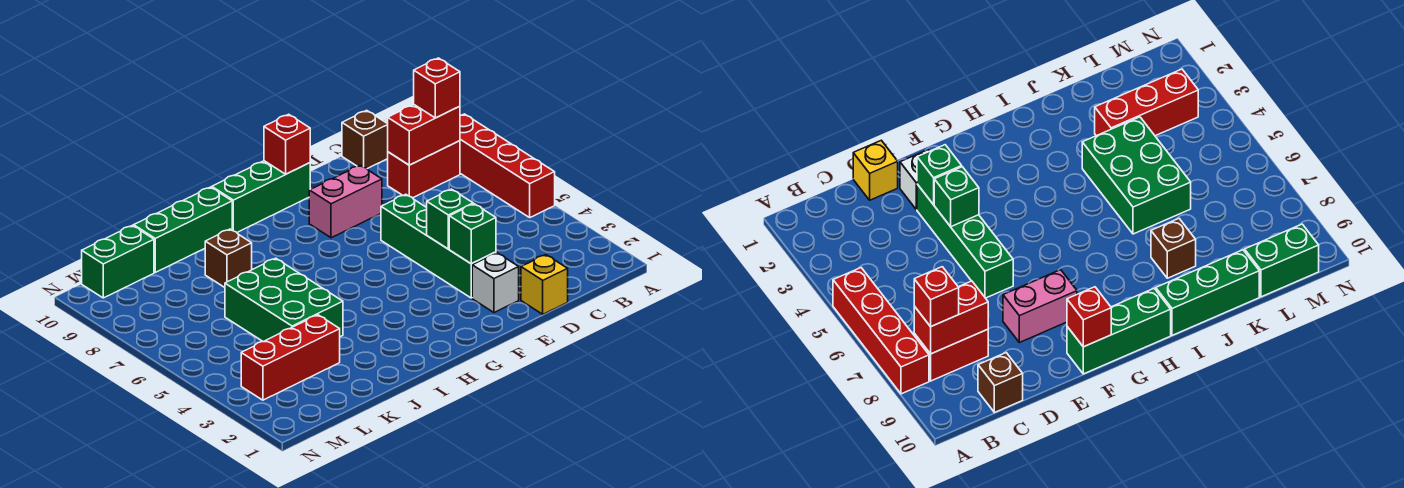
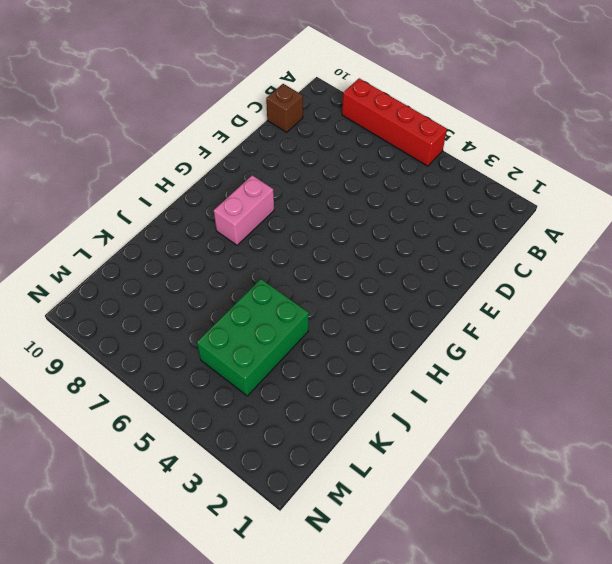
pink 1x2 brick [214,175,274,245] -> pink 1x2 brick moved to [309,165,382,238]
green 2x3 brick [197,279,309,396] -> green 2x3 brick turned to [225,258,343,342]
none -> red 1x2 brick [388,141,460,198]
none -> yellow 1x1 brick [521,255,568,314]
none -> white 1x1 brick [472,253,519,313]

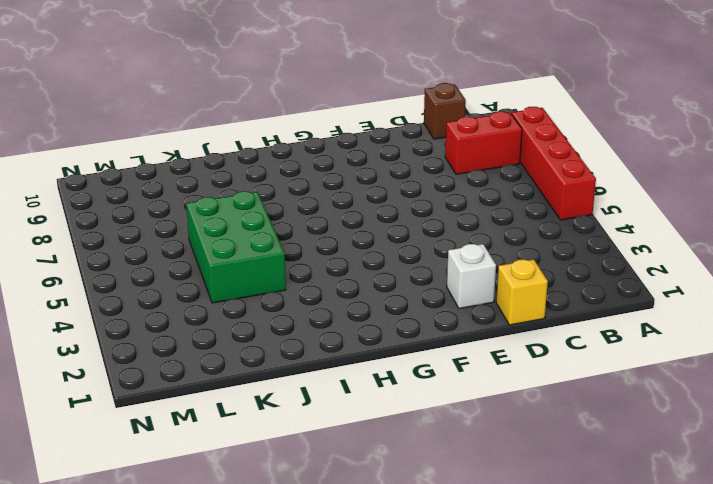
none -> green 1x4 brick [381,194,496,298]
none -> pink 1x2 brick [309,165,382,238]
none -> green 1x3 brick [212,161,311,232]

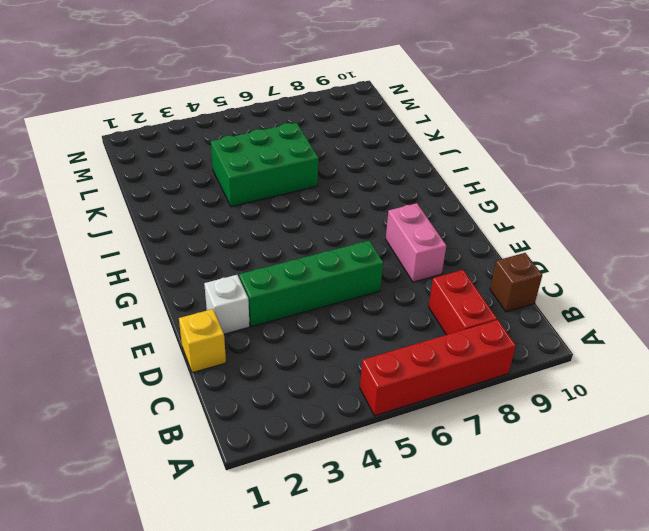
none -> green 1x3 brick [212,161,311,232]
none -> green 1x3 brick [134,187,232,272]
none -> brown 1x1 brick [205,229,252,287]

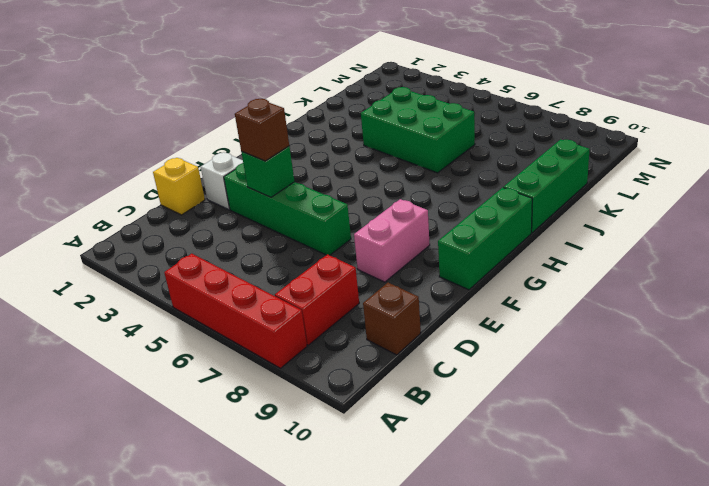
brown 1x1 brick [235,99,289,161] -> brown 1x1 brick moved to [205,229,252,287]
none -> red 1x3 brick [241,315,340,400]
none -> green 1x2 brick [82,225,154,298]
none -> red 1x2 brick [388,105,460,165]

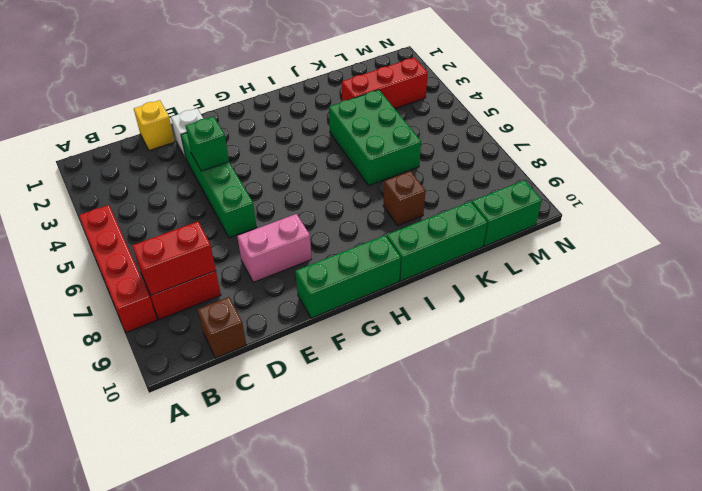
none -> green 1x1 brick [449,204,496,264]
none -> red 1x1 brick [264,114,310,174]
none -> red 1x1 brick [414,58,460,118]

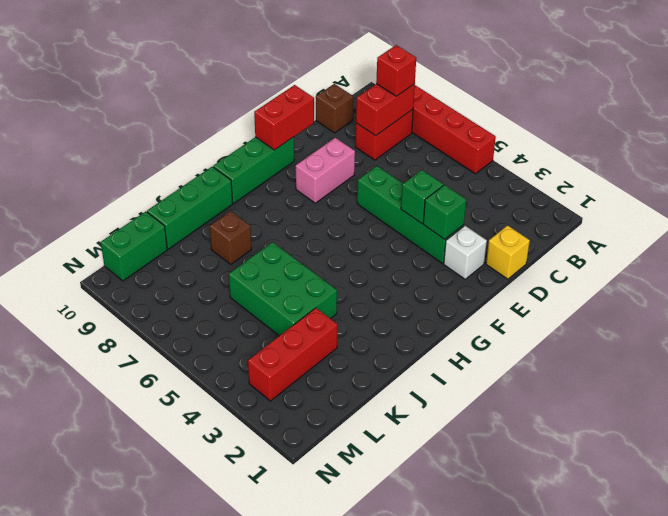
red 1x2 brick [254,85,314,150] -> red 1x1 brick [264,114,310,174]

